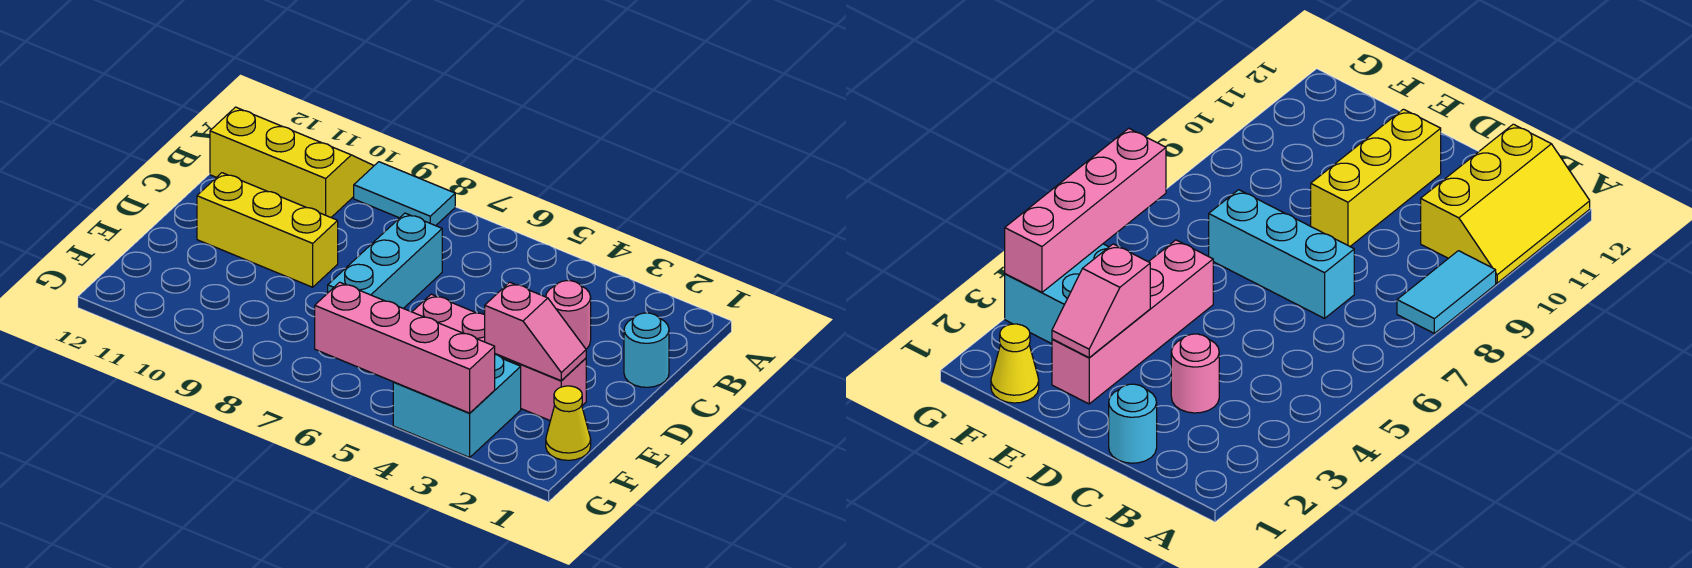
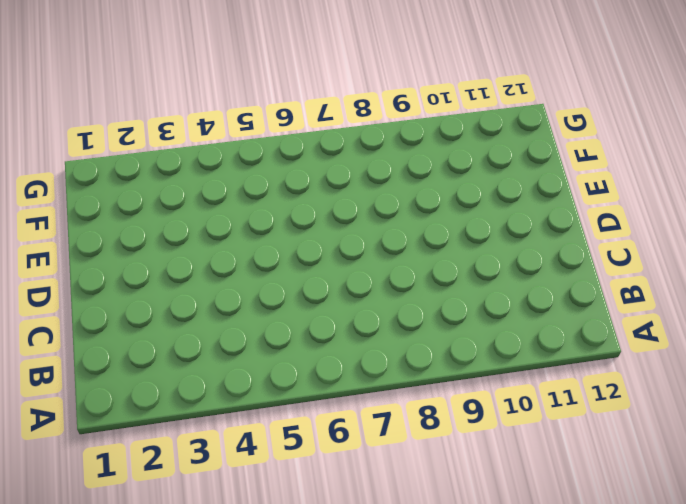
none -> cyan 1x2 tile [354,162,455,226]
none -> yellow 2x3 slope [210,107,374,217]

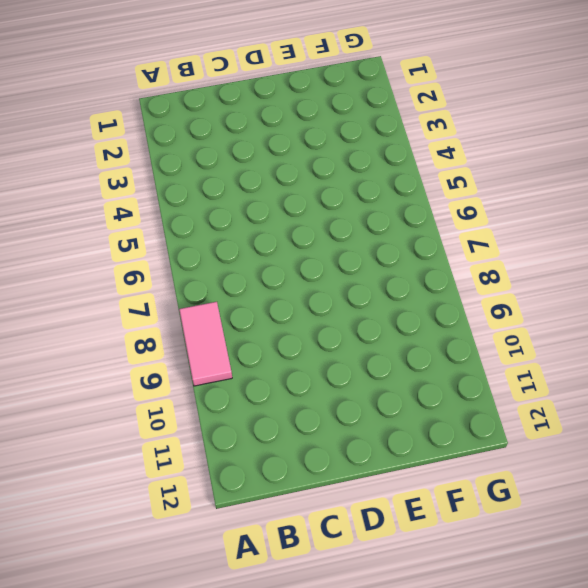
pink 1x2 tile [179,302,232,386] -> cyan 1x2 tile [354,162,455,226]
none -> yellow 2x3 slope [210,107,374,217]
none -> cyan 1x1 round brick [624,313,669,387]

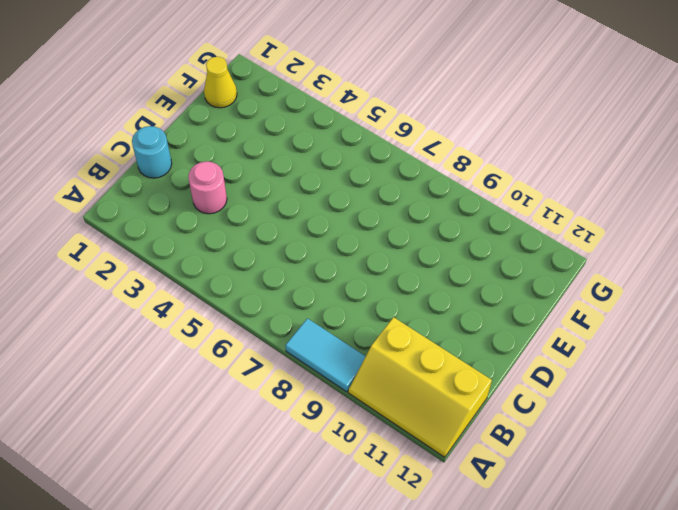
none -> cyan 1x3 brick [328,213,442,308]
none -> yellow 1x3 brick [197,173,338,287]

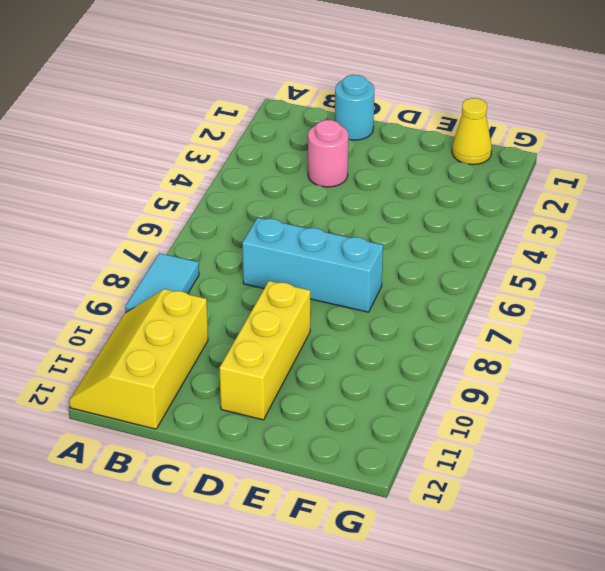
none -> pink 1x4 brick [412,294,586,421]
none -> cyan 2x2 brick [393,354,521,457]

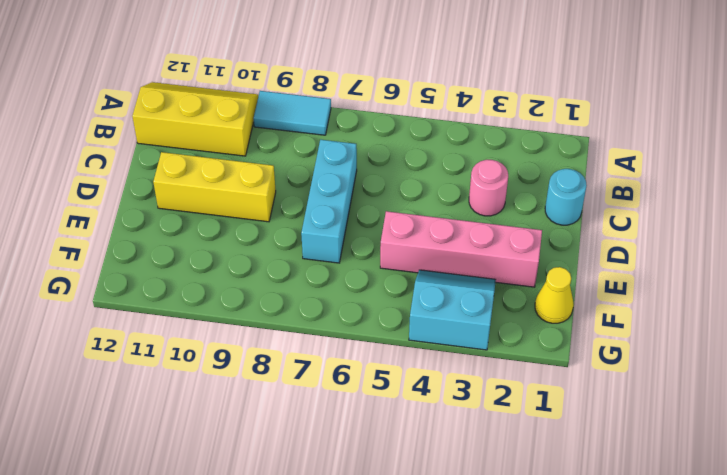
cyan 2x2 slope [409,270,496,350] -> cyan 2x2 brick [393,354,521,457]
none -> pink 1x2 slope [485,282,586,381]
none -> pink 1x4 brick [315,282,495,413]

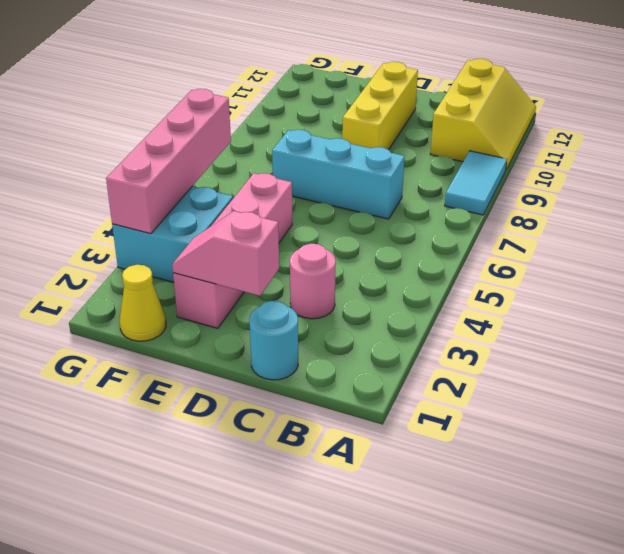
pink 1x2 slope [172,211,279,296] -> pink 1x2 slope turned to [485,282,586,381]

